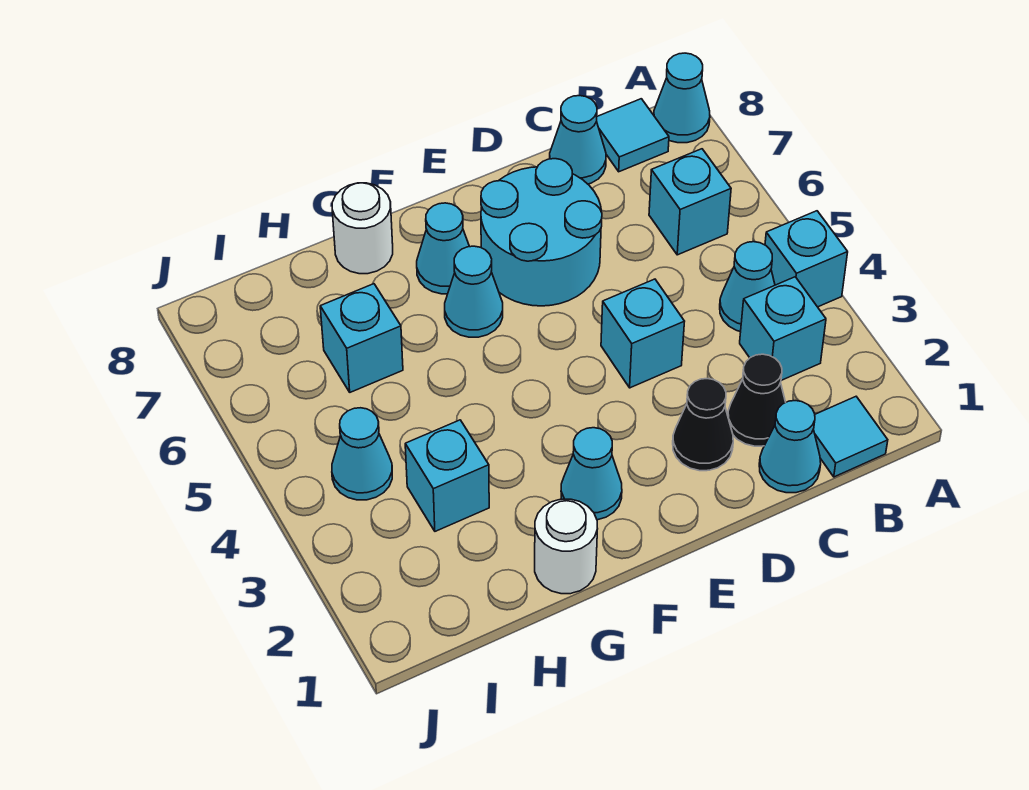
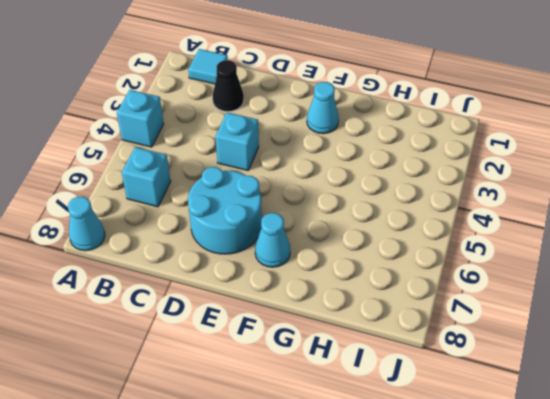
none -> cyan 1x1 brick [740,277,826,380]
none -> cyan 1x1 cone [720,242,775,332]
none -> cyan 1x1 tile [597,99,669,172]

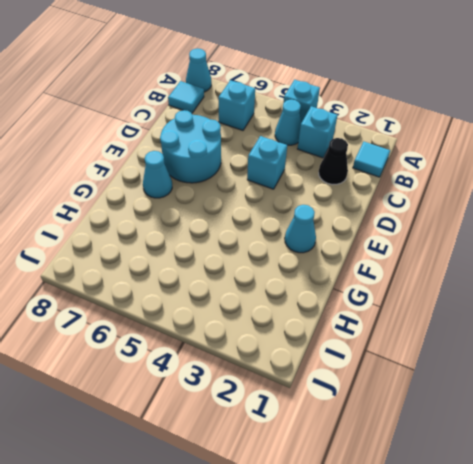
none -> cyan 1x1 cone [759,401,821,493]
none -> cyan 1x1 cone [550,96,606,184]
none -> black 1x1 cone [673,379,733,471]

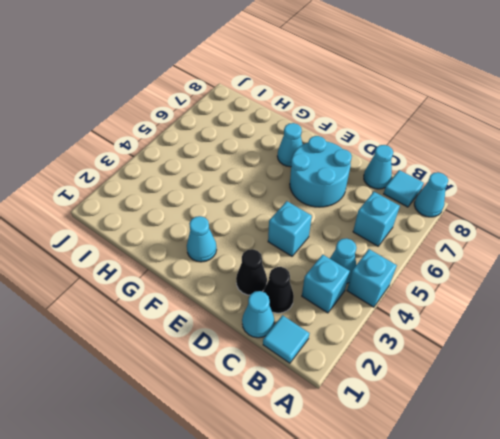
none -> cyan 1x1 cone [445,246,503,337]
none -> white 1x1 round brick [535,499,598,594]
none -> white 1x1 round brick [332,183,393,274]

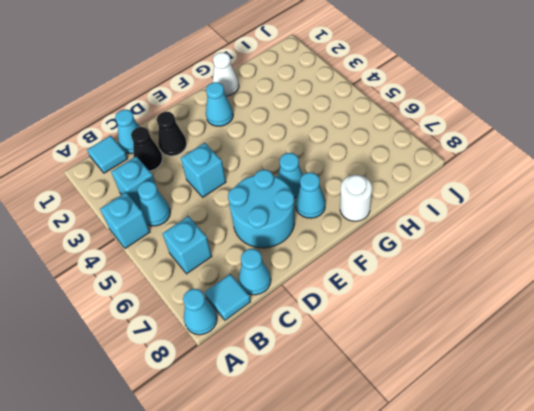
white 1x1 cone [213,53,239,96] -> white 1x1 round brick [535,499,598,594]
none -> cyan 1x1 brick [405,420,489,531]
none -> cyan 1x1 brick [320,284,403,392]
none -> cyan 1x1 cone [332,408,392,500]

